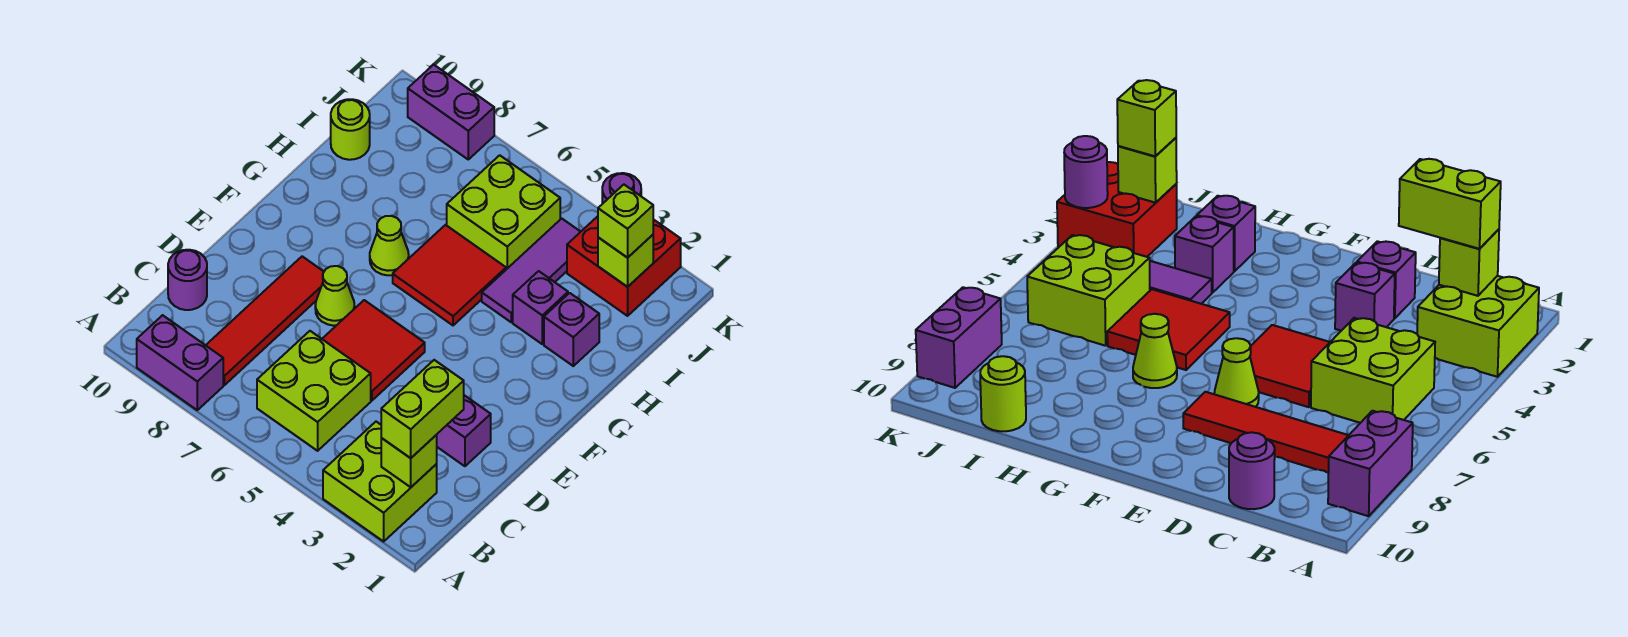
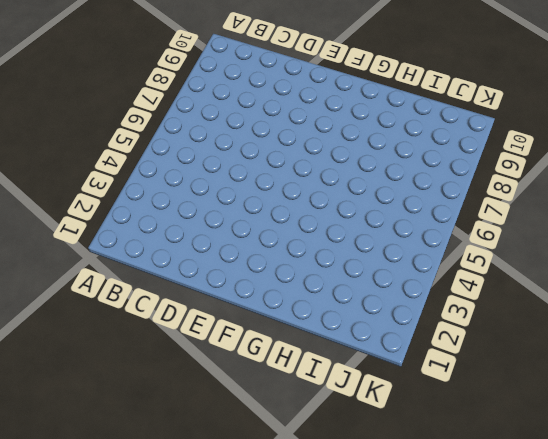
none -> lime 2x2 brick [323,422,437,541]
none -> purple 1x2 brick [137,315,223,410]
none -> lime 2x2 brick [257,331,371,451]

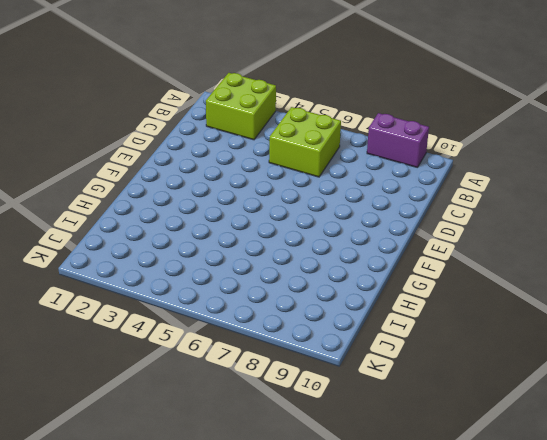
none -> red 1x4 tile [206,256,324,385]
none -> purple 1x1 round brick [168,250,207,310]
none -> purple 1x1 brick [437,395,491,466]

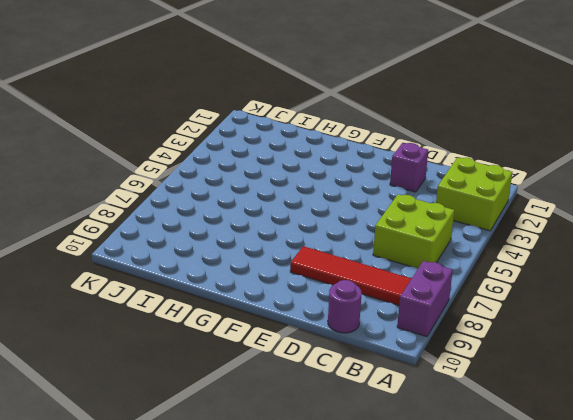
none -> purple 1x1 brick [1335,263,1395,331]
none -> red 2x2 tile [322,300,425,401]
none -> lime 1x1 cone [315,266,355,326]

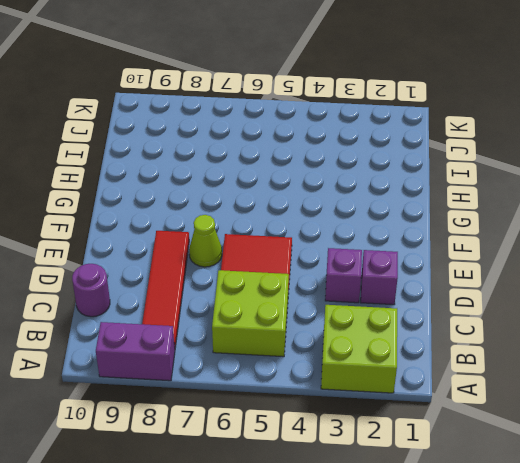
none -> red 2x2 tile [393,225,506,325]
none -> lime 1x1 cone [370,216,409,275]
none -> purple 1x1 brick [544,293,599,366]

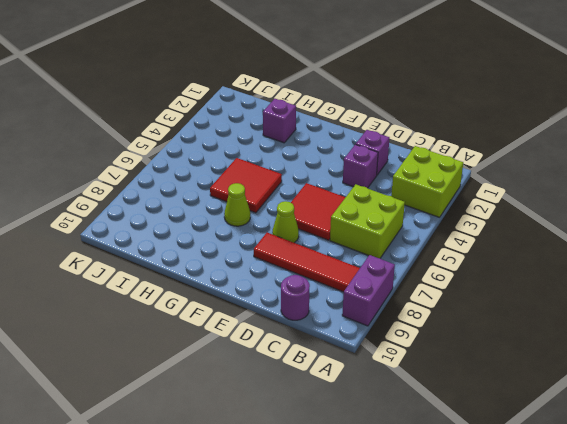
none -> purple 1x1 brick [513,271,568,344]
none -> purple 1x3 tile [482,219,580,322]
none -> lime 2x2 brick [447,155,560,269]

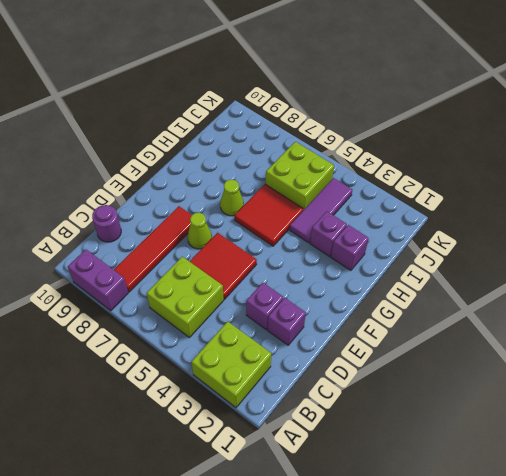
none -> lime 1x1 round brick [331,99,370,160]
none -> red 2x2 brick [567,216,681,316]
none -> purple 1x2 brick [408,65,494,159]

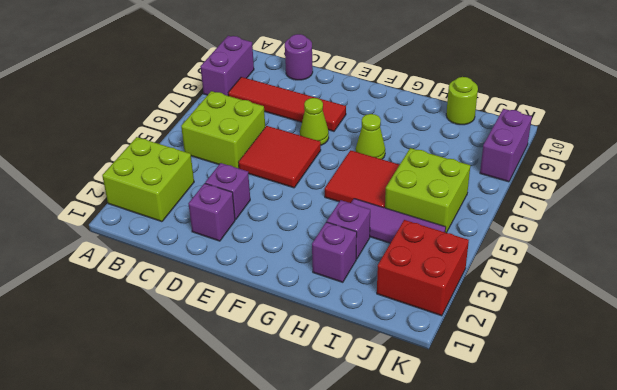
none -> lime 1x1 brick [381,435,437,487]
none -> lime 1x1 brick [598,235,653,287]
none -> purple 1x1 round brick [602,173,641,204]

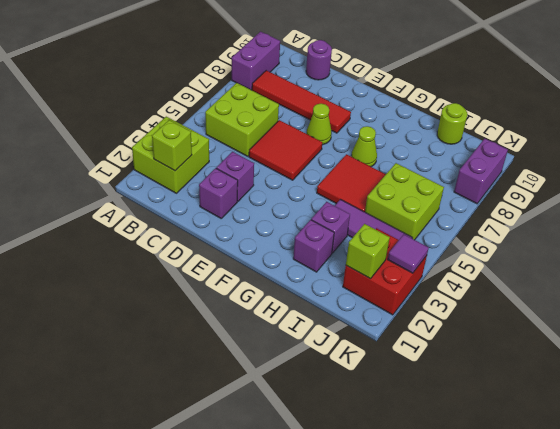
purple 1x1 tile [388,234,429,273] -> purple 1x1 round brick [602,173,641,204]
none -> lime 1x2 brick [381,360,464,458]
none -> lime 1x1 brick [598,185,653,258]

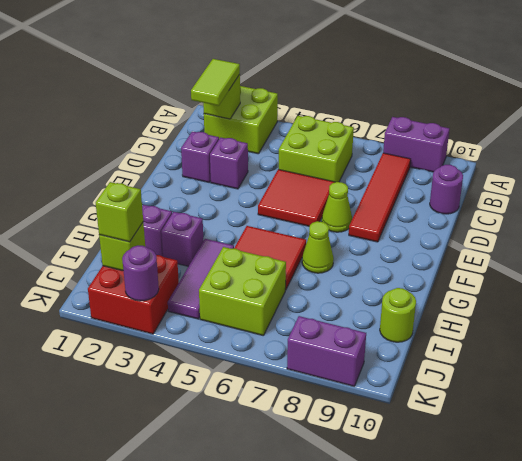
lime 1x2 tile [191,59,240,106] -> lime 1x2 brick [381,360,464,458]

